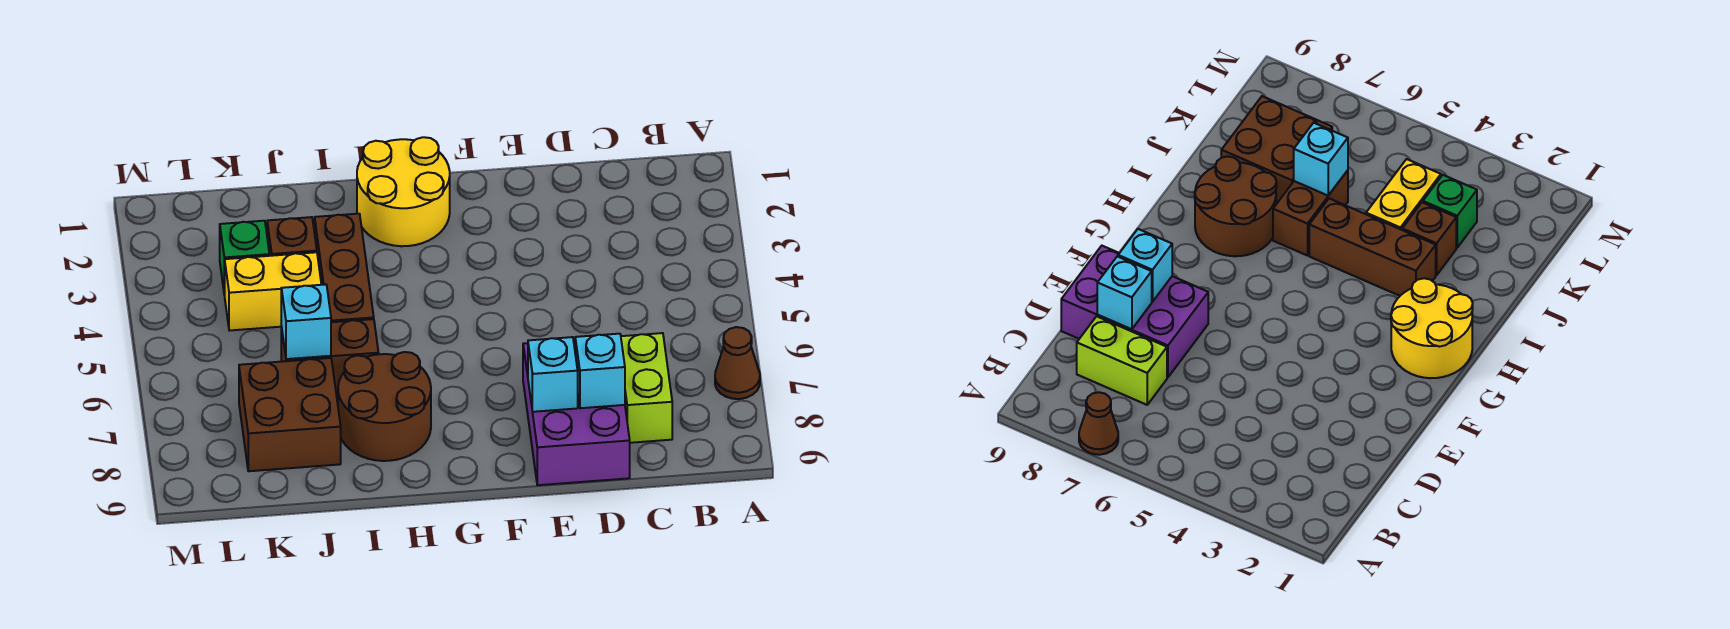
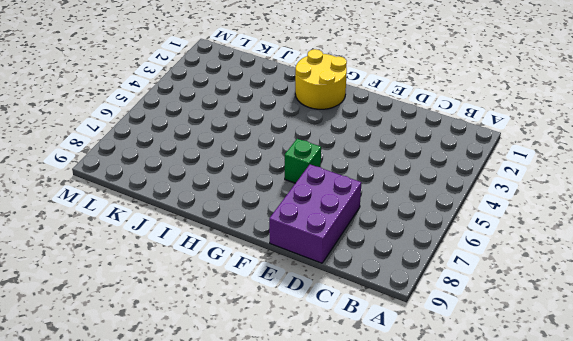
green 1x1 brick [285,139,321,183] -> green 1x1 brick moved to [220,221,269,295]
none -> brown 1x1 cone [715,327,760,399]
none -> lime 1x2 brick [621,333,672,443]
none -> brown 2x2 round brick [338,352,431,461]

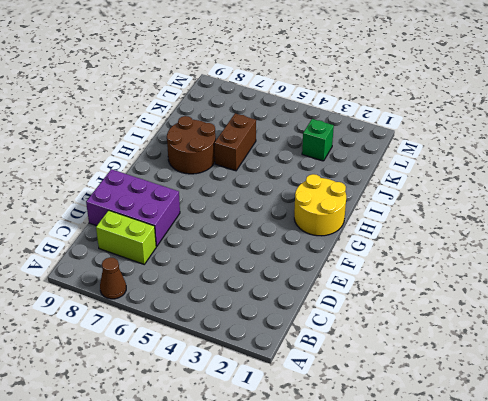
none -> brown 1x3 brick [315,214,374,322]
none -> brown 1x1 brick [267,217,317,256]
none -> yellow 1x2 brick [225,252,321,331]

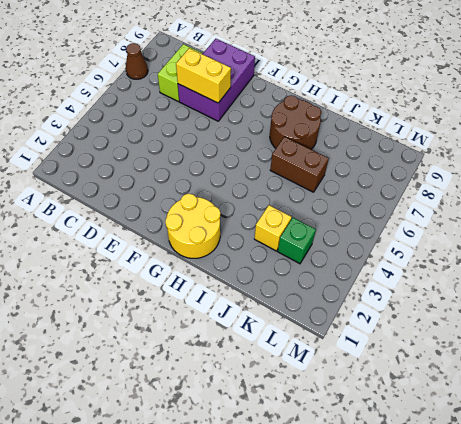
yellow 1x2 brick [176,48,231,103] -> yellow 1x2 brick moved to [225,252,321,331]
yellow 1x1 brick [254,205,291,251] -> brown 1x1 brick [267,217,317,256]
none -> brown 1x3 brick [315,214,374,322]
none -> brown 2x2 brick [239,358,341,471]
none -> cyan 1x1 brick [575,334,625,408]

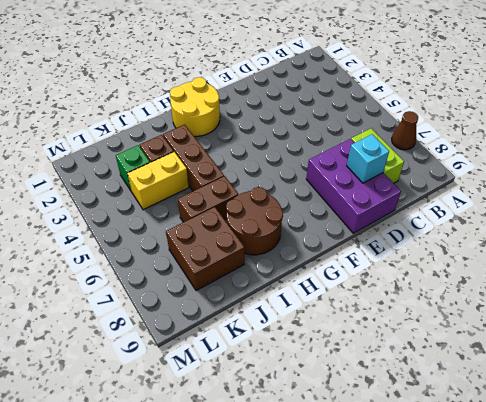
none -> cyan 1x1 brick [528,337,578,412]
none -> cyan 1x1 brick [281,284,331,359]

